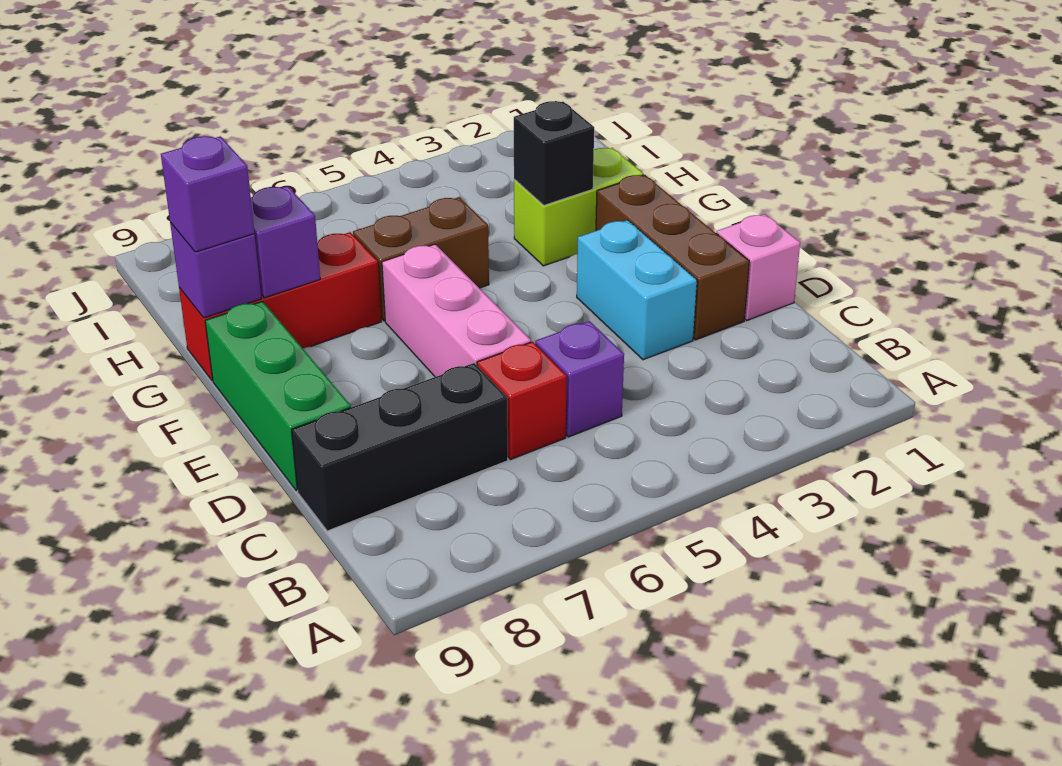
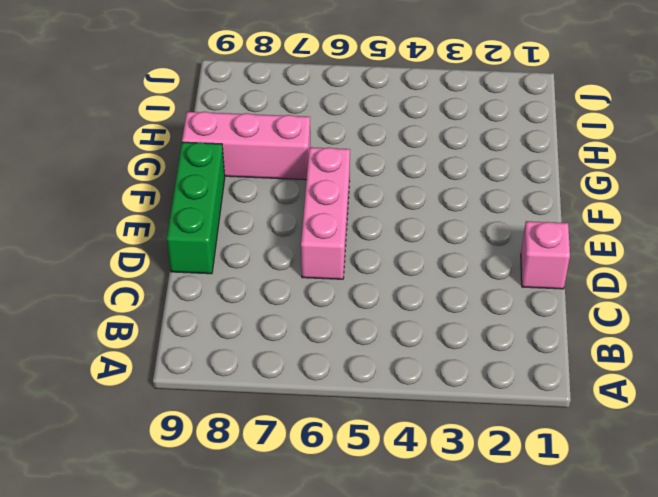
pink 1x3 brick [182,112,310,180] -> red 1x3 brick [179,232,381,380]
none -> purple 1x1 brick [535,321,624,437]
none -> red 1x1 brick [477,342,567,459]
none -> black 1x3 brick [292,363,508,531]

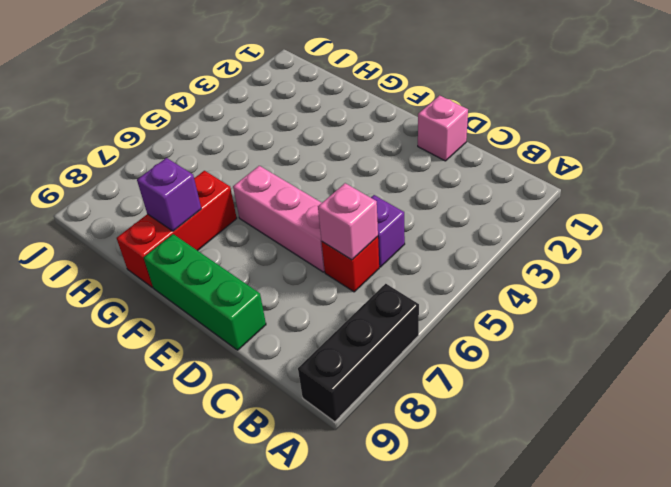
black 1x3 brick [298,284,419,422] -> black 1x3 brick moved to [292,363,508,531]
pink 1x1 brick [318,183,378,260] -> none
none -> brown 1x3 brick [596,175,749,340]
none -> cyan 1x2 brick [577,220,697,360]
none -> lime 1x2 brick [514,148,643,266]

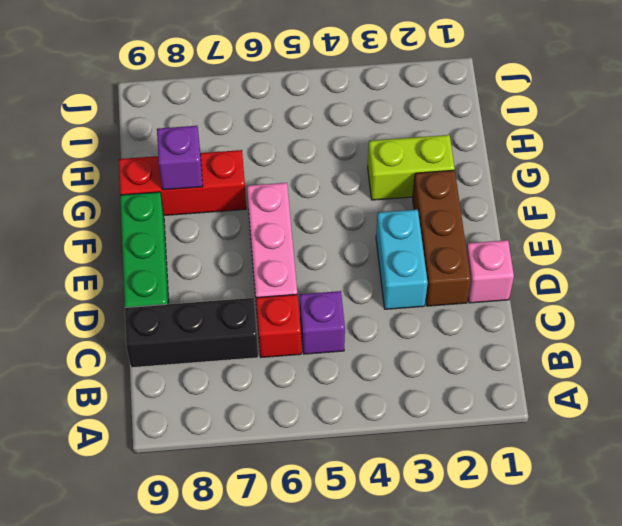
none -> brown 1x2 brick [353,197,489,321]
none -> black 1x1 brick [514,101,594,205]
none -> purple 1x1 brick [170,223,261,318]

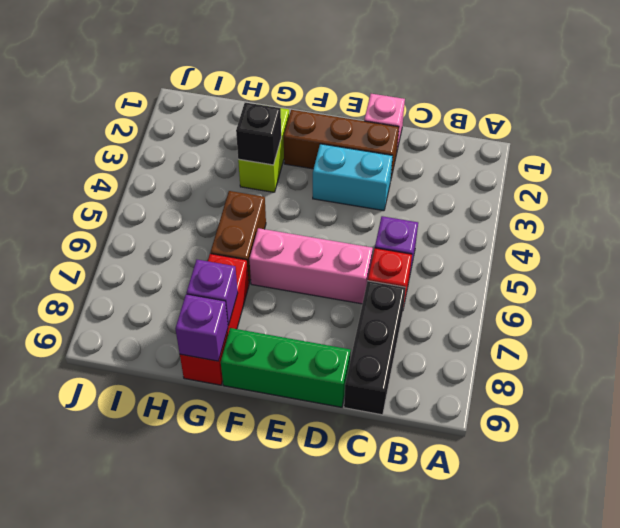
none -> purple 1x1 brick [161,136,254,252]

